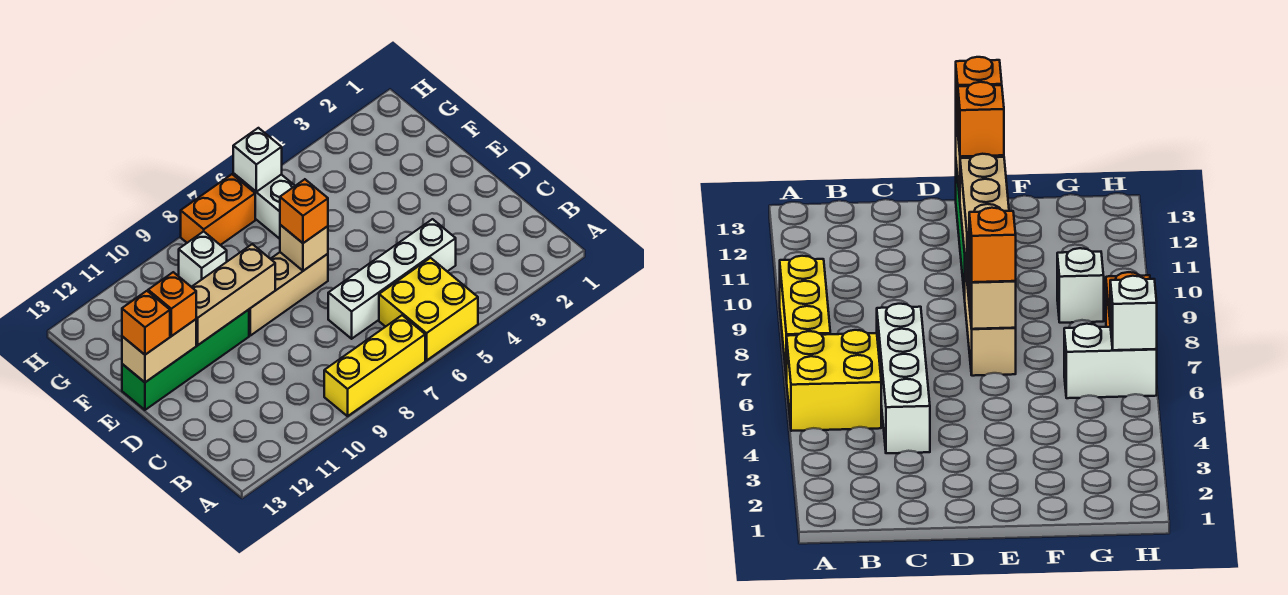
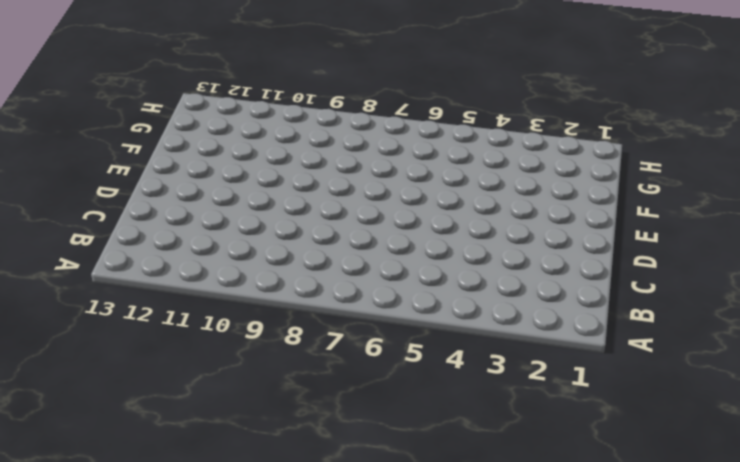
none -> yellow 2x2 brick [379,258,478,360]
none -> yellow 1x3 brick [324,315,425,416]
none -> white 1x4 brick [328,219,456,339]

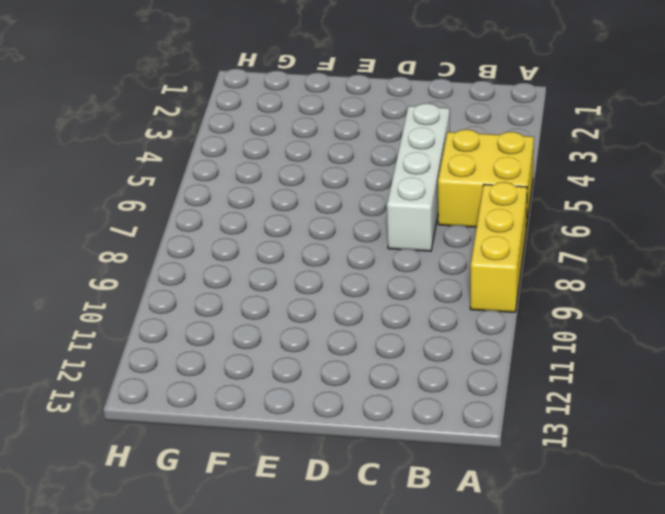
none -> tan 1x3 brick [249,252,328,336]
none -> green 1x4 brick [122,310,249,410]
none -> white 1x2 brick [233,173,295,239]

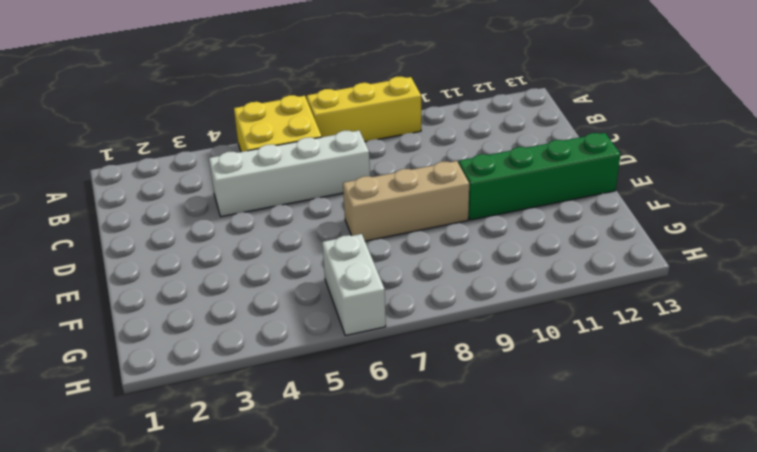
none -> white 1x1 brick [179,231,227,287]
none -> orange 1x2 brick [181,174,255,245]
none -> tan 1x1 brick [280,225,328,271]

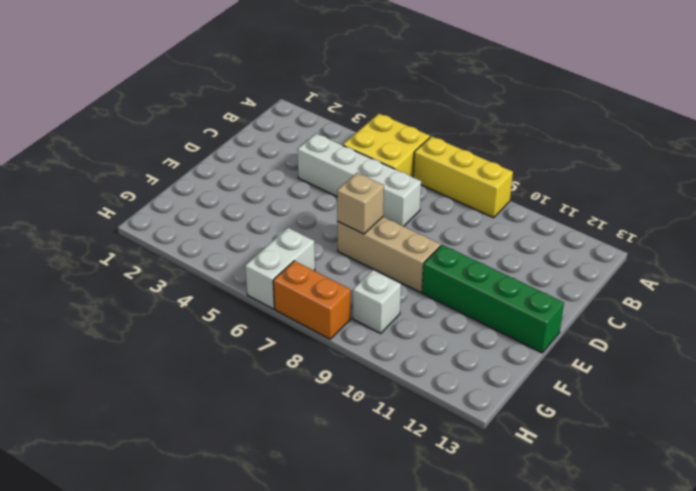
none -> tan 1x3 brick [192,244,275,345]
none -> tan 1x2 brick [122,319,196,382]
none -> white 1x1 brick [233,128,282,192]

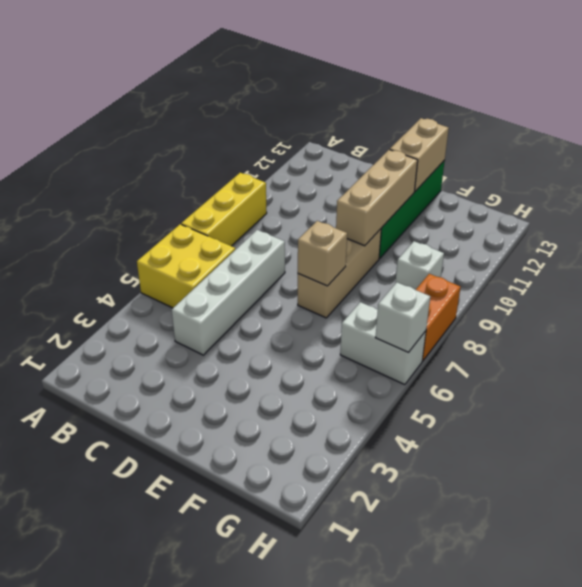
none -> orange 1x1 brick [280,179,328,243]
none -> orange 1x1 brick [148,272,196,336]
none -> orange 1x1 brick [122,291,170,355]

